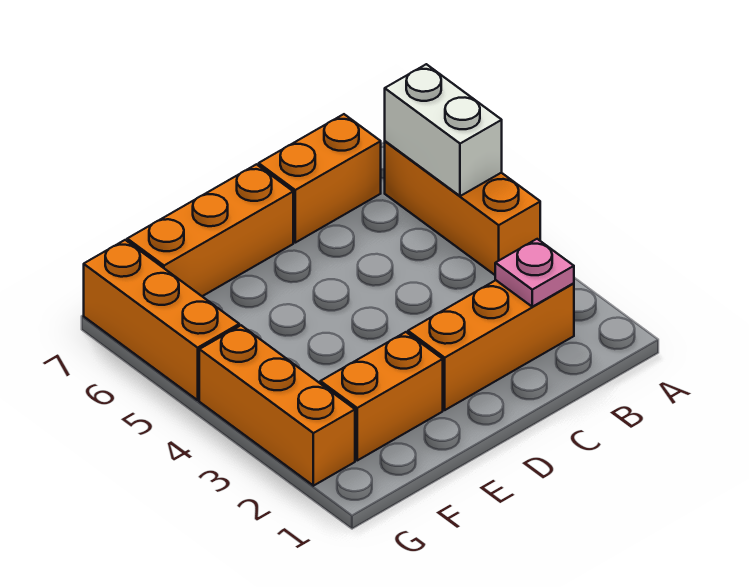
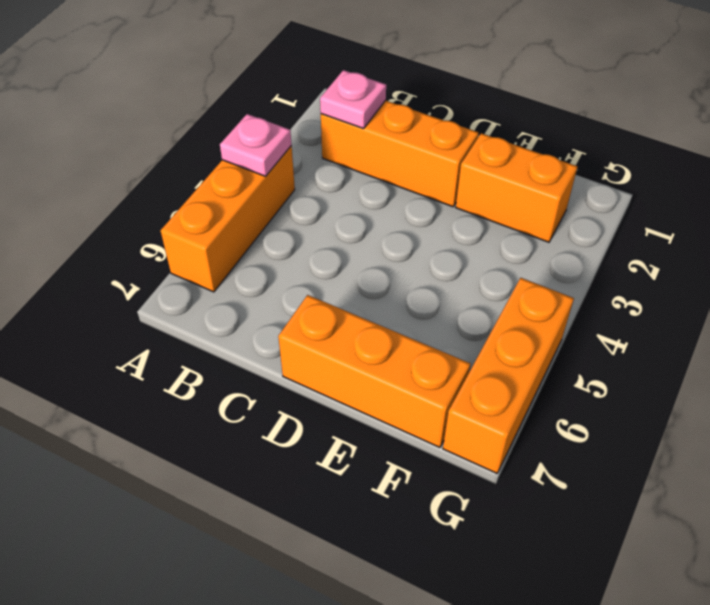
pink 1x1 plate [220,114,292,176] -> none
none -> orange 1x2 brick [259,114,381,243]
none -> orange 1x3 brick [199,325,355,486]

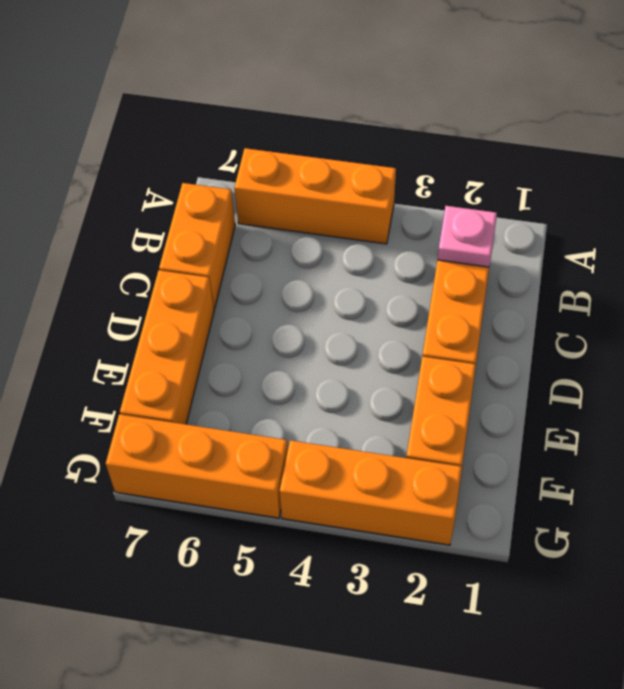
none -> white 1x2 brick [385,64,502,196]

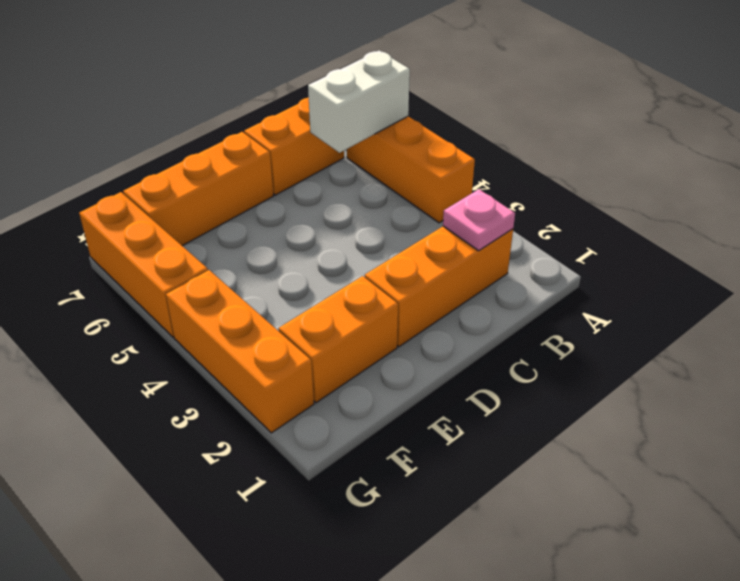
white 1x2 brick [308,51,410,153] -> white 1x2 brick turned to [385,64,502,196]

